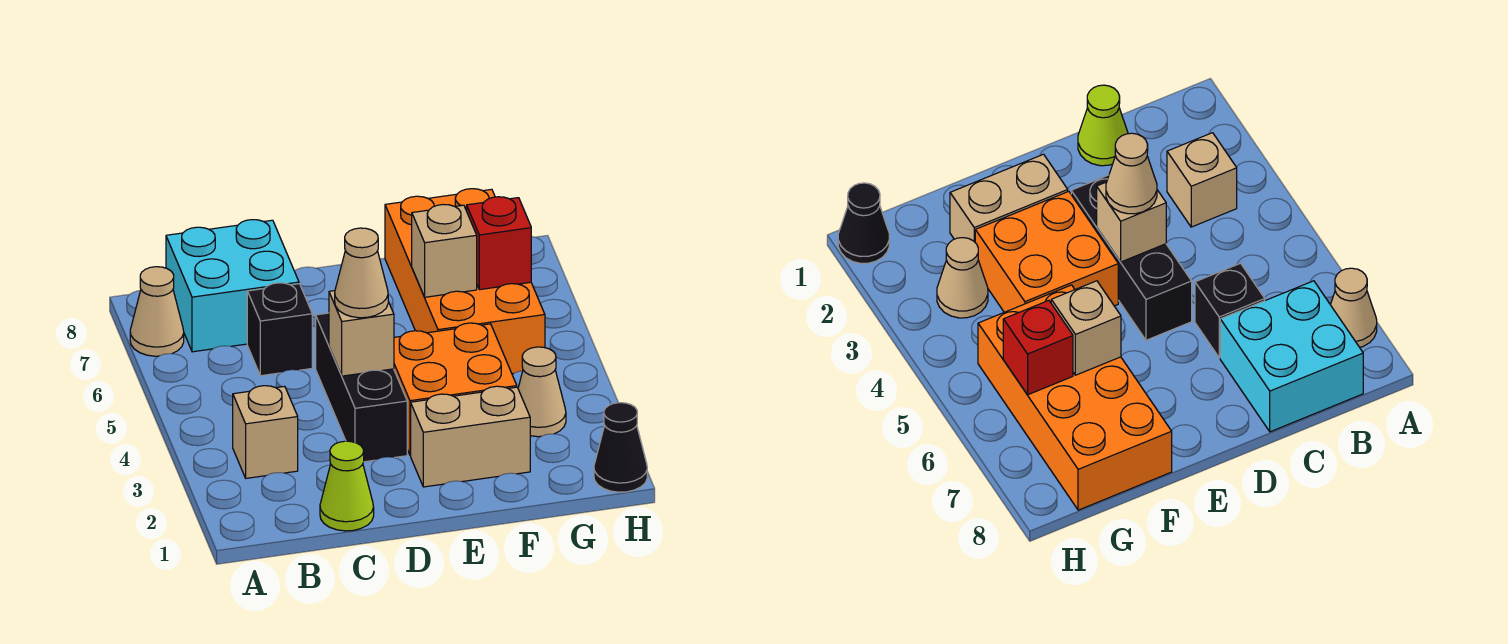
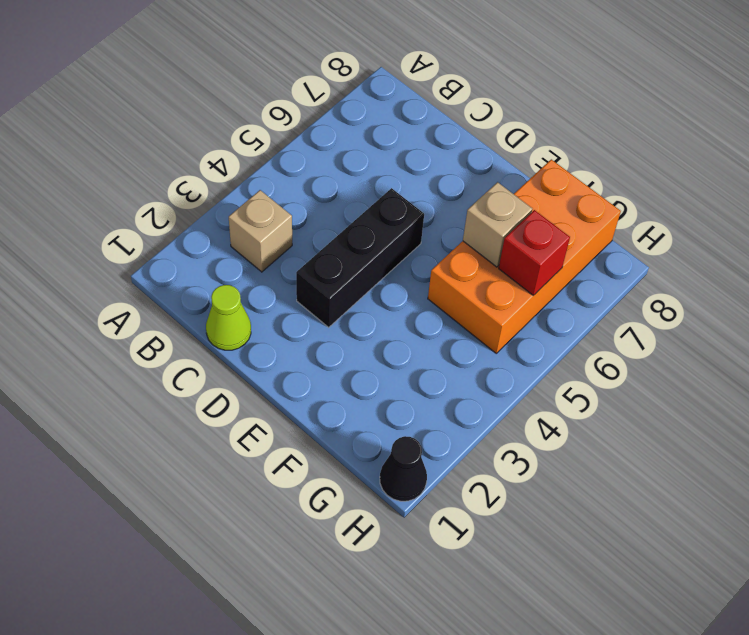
none -> tan 1x1 cone [130,267,184,356]
none -> cyan 2x2 brick [166,220,299,352]
none -> black 1x1 brick [247,283,312,376]

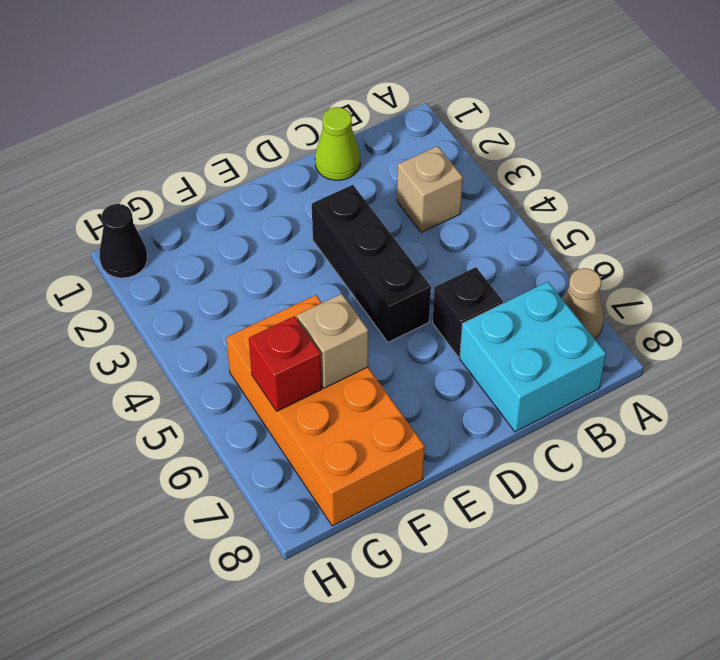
none -> tan 1x2 brick [411,386,530,487]
none -> orange 2x2 brick [394,323,517,455]
none -> tan 1x1 cone [518,347,566,437]

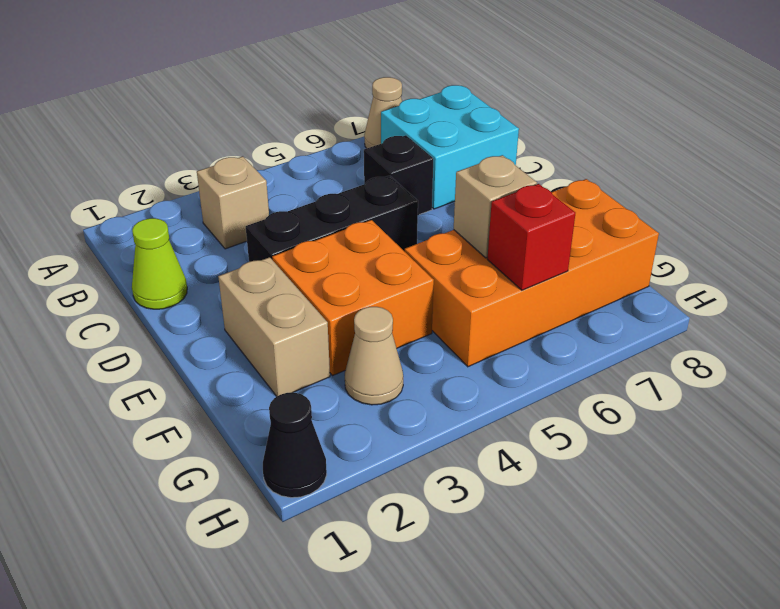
none -> tan 1x1 brick [329,291,394,376]
none -> tan 1x1 cone [335,228,388,318]

